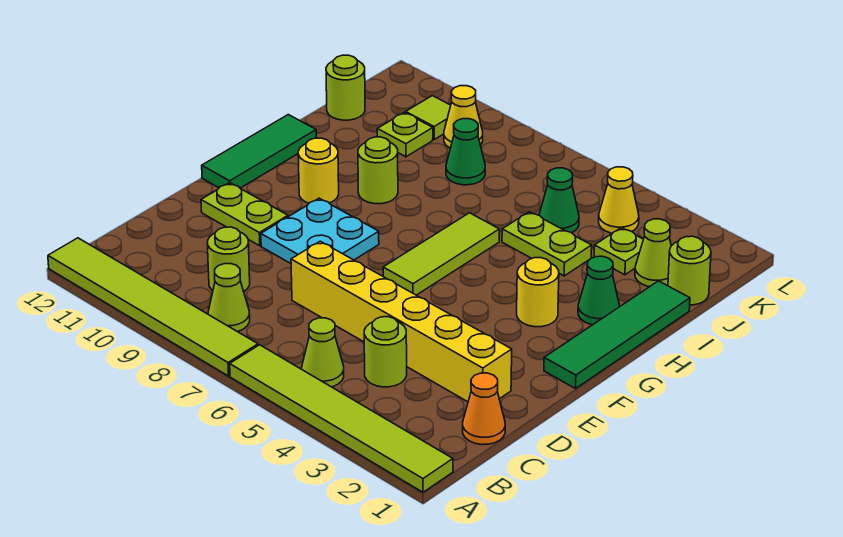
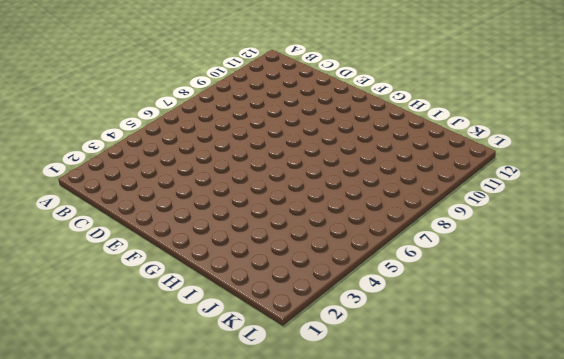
none -> lime 1x6 tile [230,345,453,492]
none -> lime 1x6 tile [48,238,258,376]
none -> lime 1x1 cone [302,318,344,387]

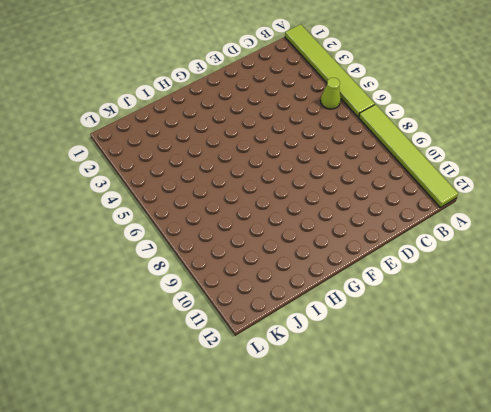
none -> lime 1x1 cone [208,264,250,332]
none -> orange 1x1 cone [463,373,505,445]
none -> lime 1x1 round brick [364,317,407,387]

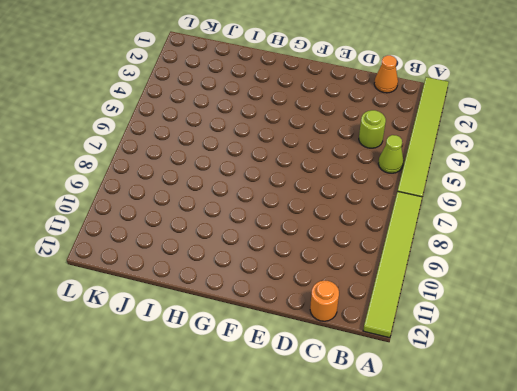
orange 1x1 round brick [310,280,339,321] -> none
none -> lime 1x1 cone [208,264,250,332]
none -> lime 1x1 round brick [207,227,250,291]
none -> yellow 1x6 brick [291,241,512,402]

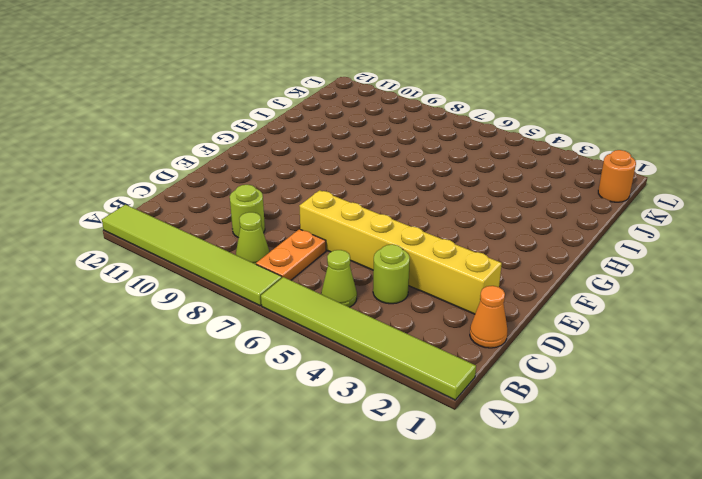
orange 1x2 plate [256,229,326,280] -> none
orange 1x1 round brick [598,150,636,202] -> none
none -> cyan 2x2 plate [261,198,379,263]
none -> lime 1x2 plate [201,183,288,246]
none -> green 1x4 tile [544,281,690,389]

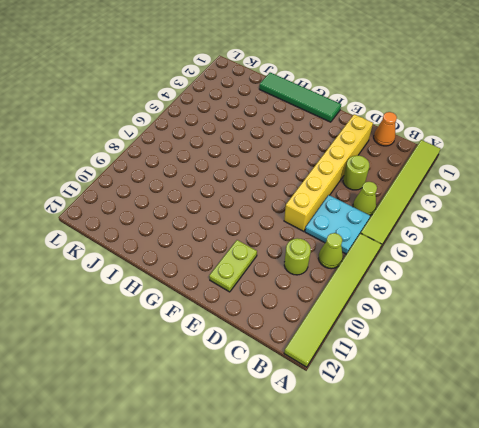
cyan 2x2 plate [305,195,370,254] -> cyan 2x2 plate moved to [261,198,379,263]
none -> lime 1x3 tile [383,213,499,295]
none -> green 1x3 tile [202,115,316,188]
none -> yellow 1x1 round brick [517,258,559,327]

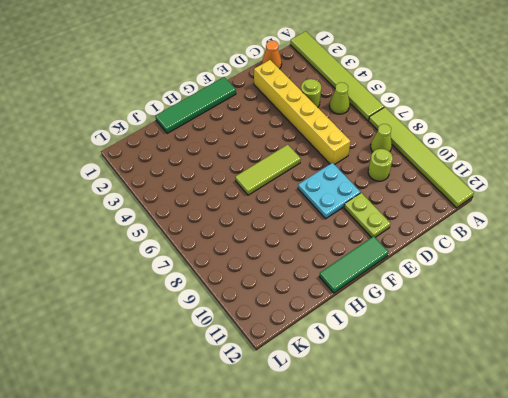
none -> yellow 1x1 round brick [517,258,559,327]
none -> yellow 1x1 round brick [298,138,339,203]
none -> green 1x1 cone [578,256,619,325]

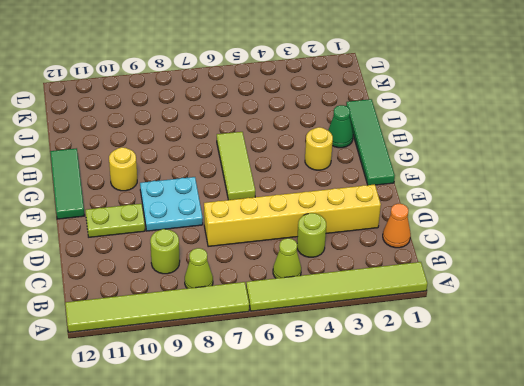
none -> lime 1x1 round brick [358,137,398,204]
none -> lime 1x2 plate [502,212,592,276]
none -> lime 1x1 round brick [668,236,711,305]

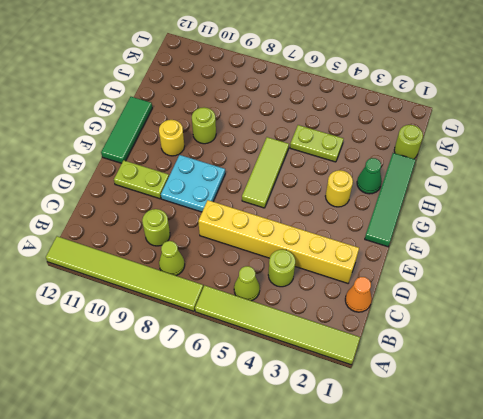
none -> lime 1x1 cone [635,219,671,287]
none -> lime 1x1 plate [594,228,643,275]
none -> green 1x1 cone [539,168,579,233]

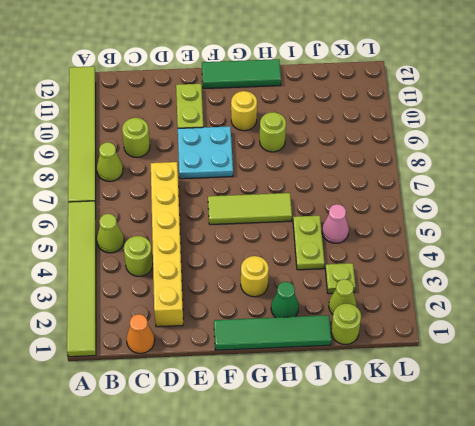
pink 1x1 cone [322,204,349,243] -> green 1x1 cone [539,168,579,233]
none -> green 1x1 cone [446,119,485,185]
none -> lime 1x1 plate [377,112,433,157]
none -> lime 1x1 round brick [326,55,365,120]

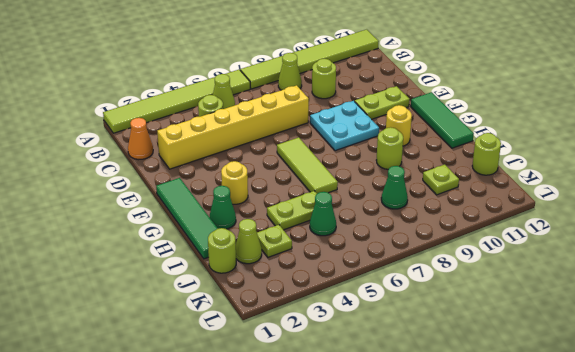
none -> yellow 1x1 cone [599,167,639,233]
none -> yellow 1x1 cone [444,86,483,148]
none -> lime 1x1 tile [406,96,451,139]

